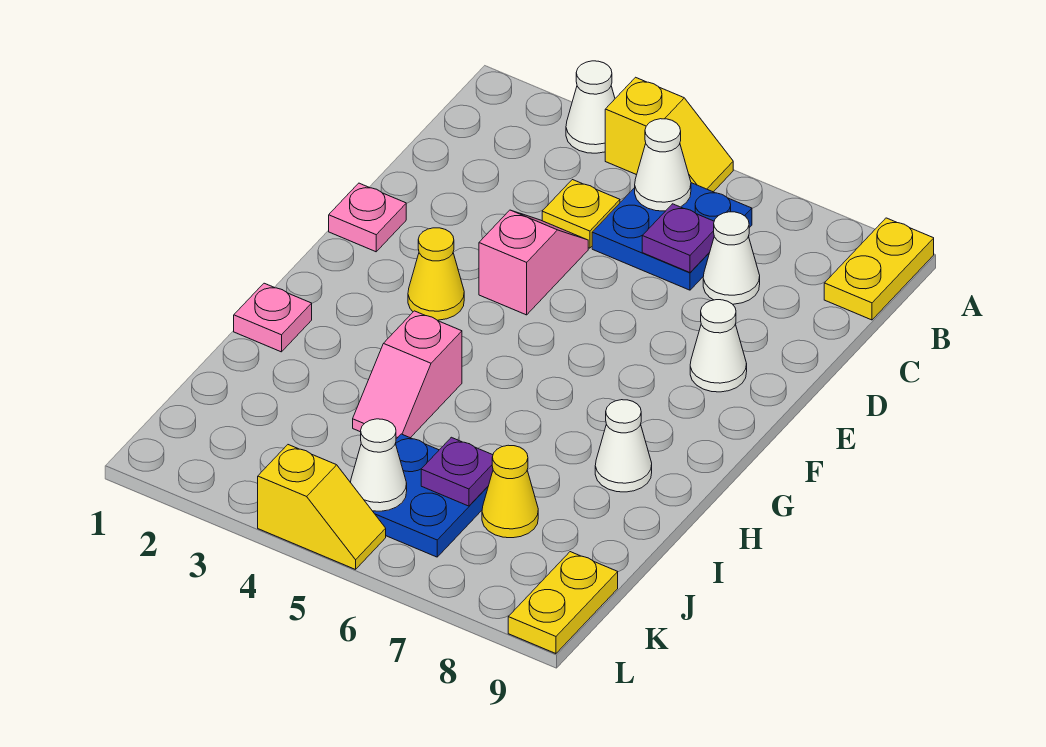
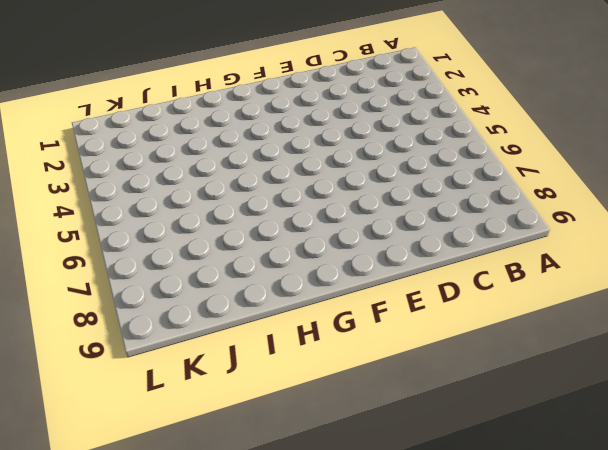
none -> white 1x1 cone [566,61,615,153]
none -> yellow 1x2 slope [605,77,733,192]
none -> yellow 1x2 plate [824,218,934,320]

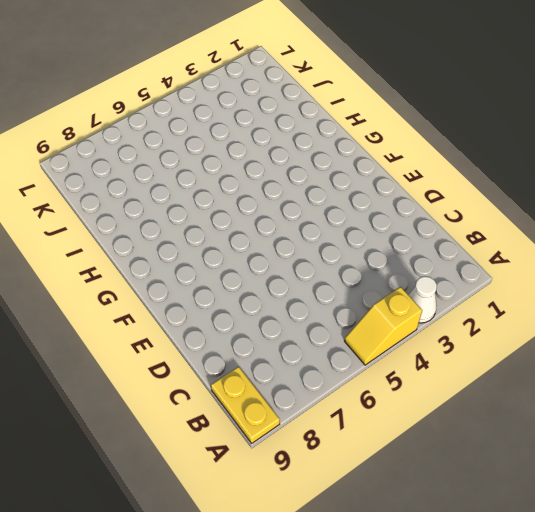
none -> blue 2x2 plate [592,183,752,290]
none -> yellow 1x1 plate [542,180,620,248]
none -> white 1x1 cone [703,212,760,304]

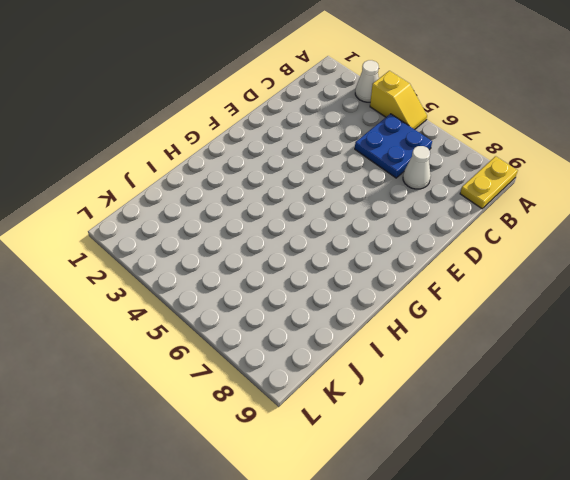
none -> yellow 1x1 plate [542,180,620,248]
none -> pink 1x2 slope [479,210,588,315]
none -> pink 1x1 plate [329,183,406,252]

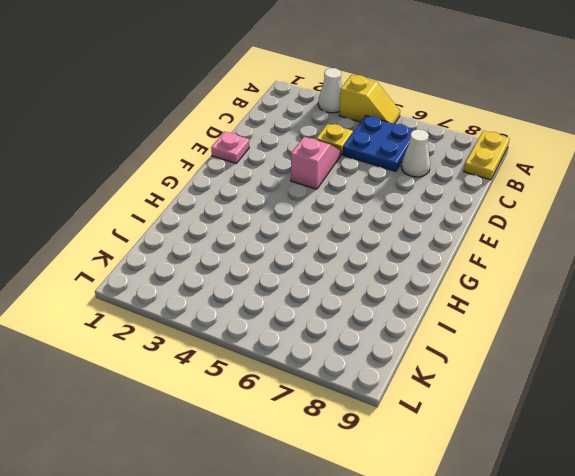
none -> white 1x1 cone [690,300,747,392]
none -> yellow 1x1 cone [408,228,464,320]
none -> pink 1x1 plate [234,283,312,352]

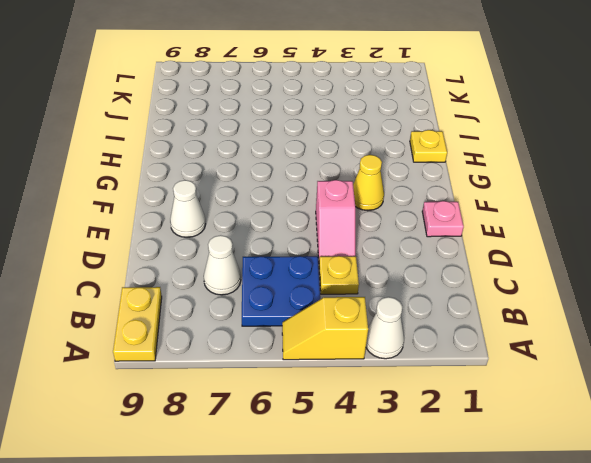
yellow 1x1 plate [410,130,447,162] -> pink 1x1 plate [234,283,312,352]
none -> pink 1x2 slope [353,311,462,439]
none -> white 1x1 cone [595,400,652,492]
none -> blue 2x2 plate [373,434,488,557]

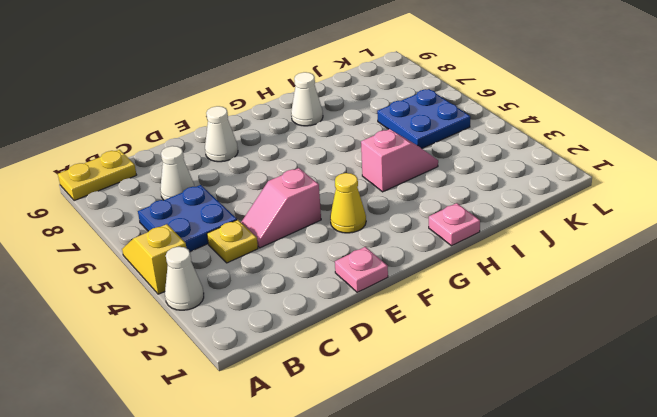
none -> yellow 1x1 cone [482,445,538,538]
none -> yellow 1x2 plate [508,552,618,654]
none -> yellow 1x2 slope [258,445,386,569]

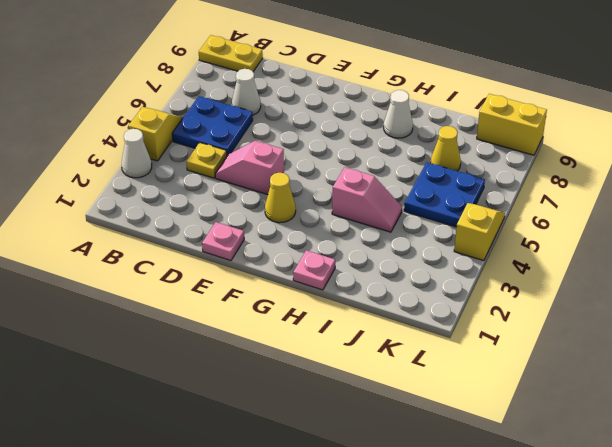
yellow 1x2 brick [477,94,547,155] -> yellow 1x2 plate [508,552,618,654]
none -> white 1x1 cone [690,300,747,392]
none -> white 1x1 cone [635,119,691,211]
none -> purple 1x1 plate [642,204,714,272]

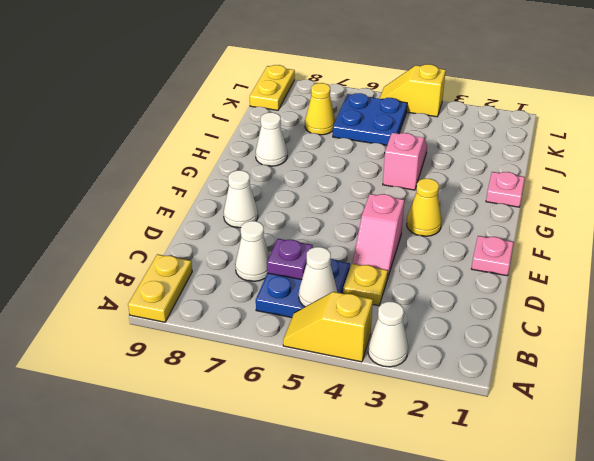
none -> purple 1x1 plate [421,437,493,506]
none -> white 1x1 cone [351,419,407,511]

